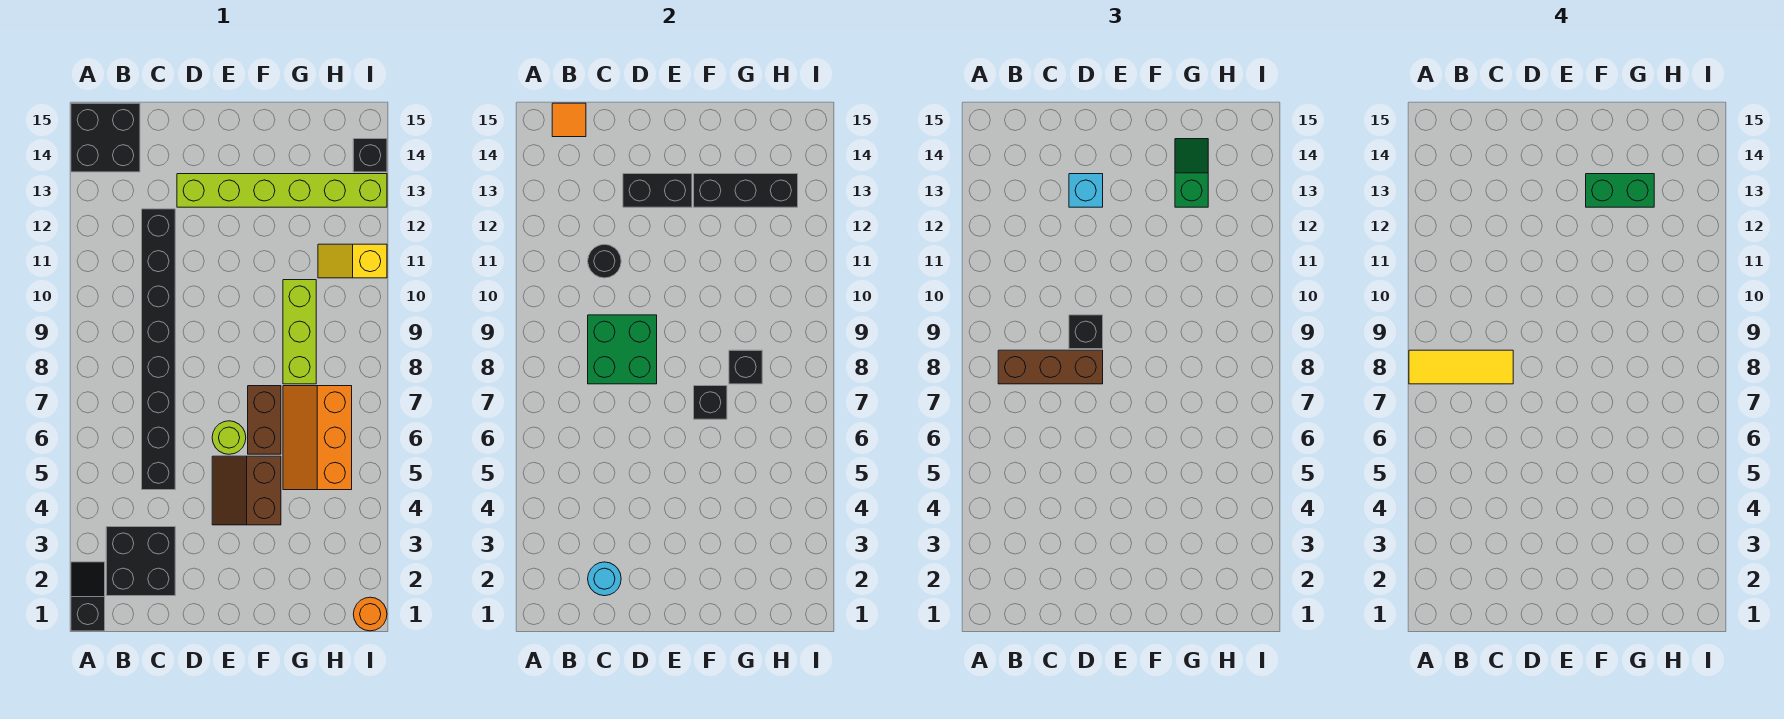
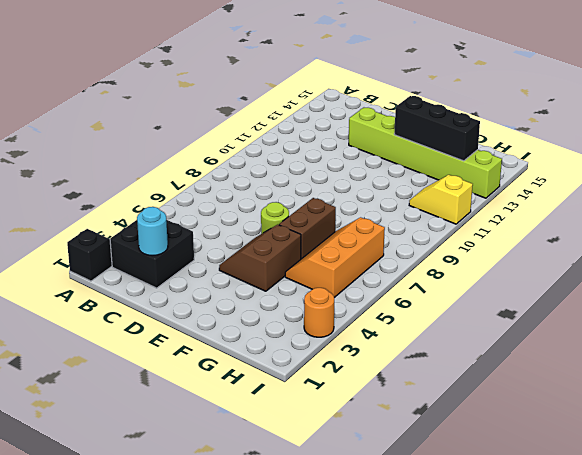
orange 1x1 round brick [304,288,334,337] -> orange 1x1 round brick moved to [353,597,387,631]
none -> black 2x2 brick [71,103,140,172]
none -> black 1x8 brick [142,209,175,490]
none -> lime 1x3 brick [283,280,316,384]

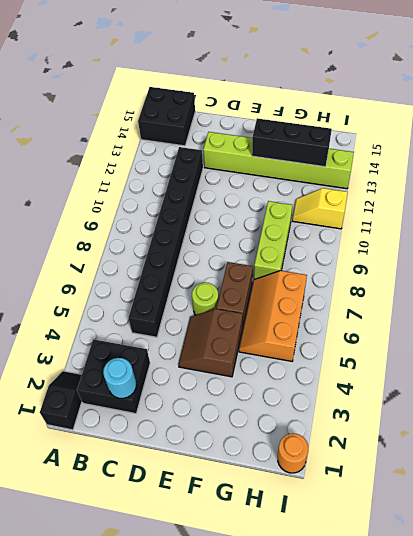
none -> black 1x1 brick [353,139,387,172]
none -> orange 1x1 tile [552,103,586,137]
none -> green 2x2 brick [588,315,657,384]

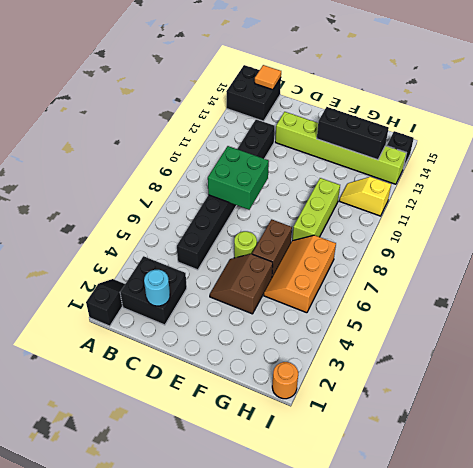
none -> black 1x1 round brick [588,244,621,278]
none -> black 1x2 brick [623,174,692,207]
none -> black 1x1 brick [694,386,727,419]

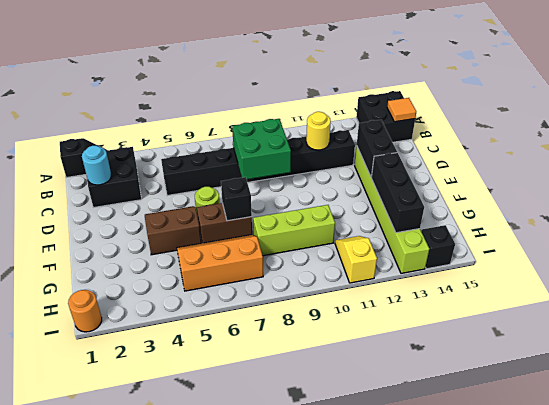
yellow 1x1 round brick [306,112,331,150] -> black 1x1 round brick [588,244,621,278]
none -> black 1x1 brick [729,350,762,384]
none -> brown 1x3 brick [998,350,1103,384]
none -> black 1x1 brick [1069,315,1103,349]

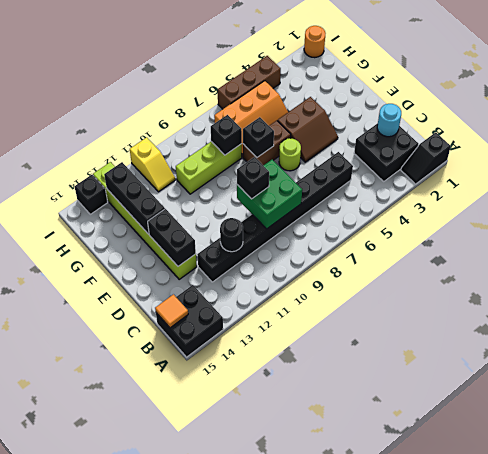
brown 1x3 brick [218,56,281,109] -> brown 1x3 brick turned to [998,350,1103,384]
none -> cyan 1x1 brick [1069,174,1103,207]
none -> green 1x2 slope [1175,139,1208,207]
none -> yellow 1x3 tile [1409,350,1513,384]

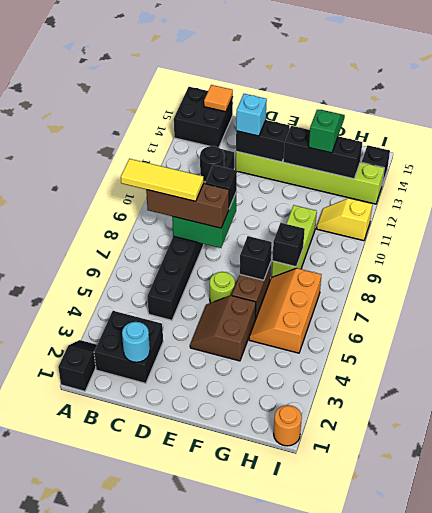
none -> green 1x2 brick [1586,174,1654,207]

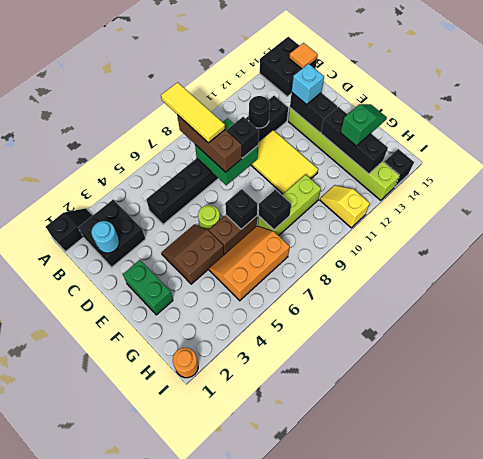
yellow 2x3 tile [251,130,318,194] -> none
green 1x2 brick [123,260,173,315] -> green 1x2 brick moved to [1586,174,1654,207]

